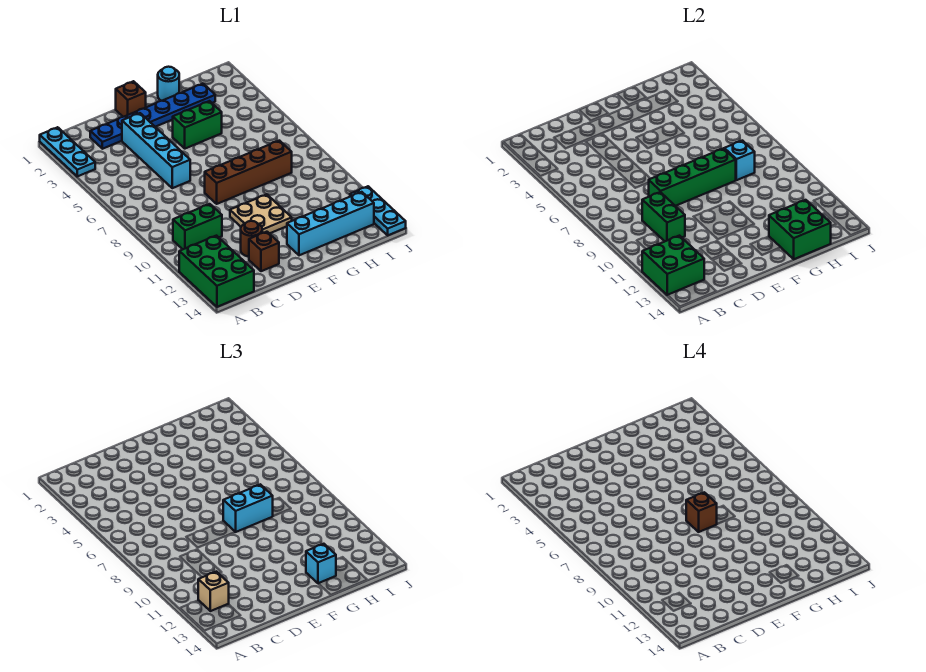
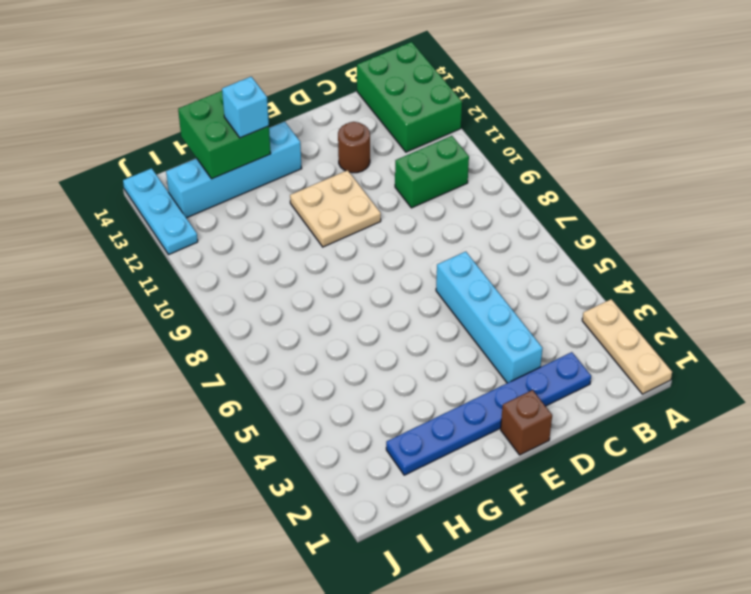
tan 1x3 plate [582,299,672,394] -> cyan 1x3 plate [40,127,95,176]
none -> brown 1x1 brick [249,232,279,271]
none -> brown 1x4 brick [205,141,292,204]
none -> green 1x2 brick [173,101,222,149]

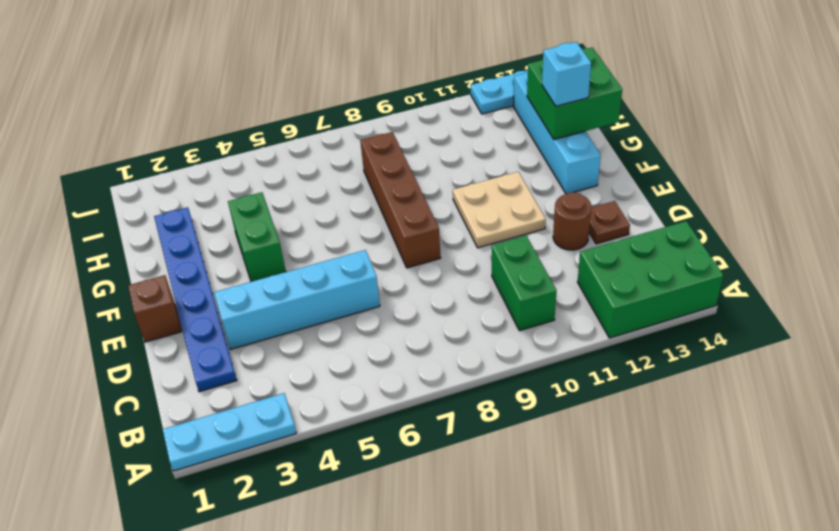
brown 1x1 plate [589,201,630,244] -> brown 1x1 brick [249,232,279,271]
none -> cyan 1x1 round brick [158,67,179,101]
none -> green 2x2 brick [642,236,704,295]
none -> green 1x2 brick [642,192,685,241]

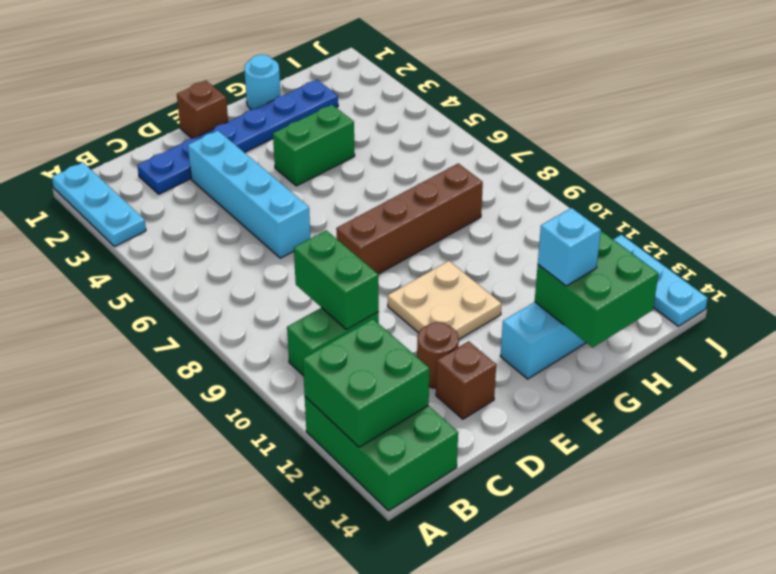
none -> green 1x4 brick [648,148,736,206]
none -> cyan 1x1 brick [724,141,755,180]
none -> tan 1x1 brick [198,572,229,611]

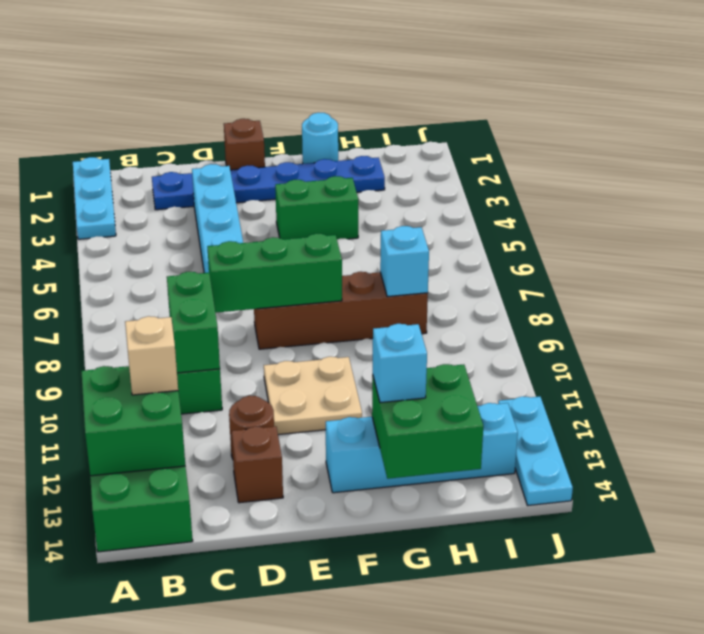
green 1x3 brick [207,234,342,313] -> green 1x4 brick [648,148,736,206]
none -> cyan 1x2 brick [223,484,273,532]
none -> brown 1x1 brick [686,492,717,532]

